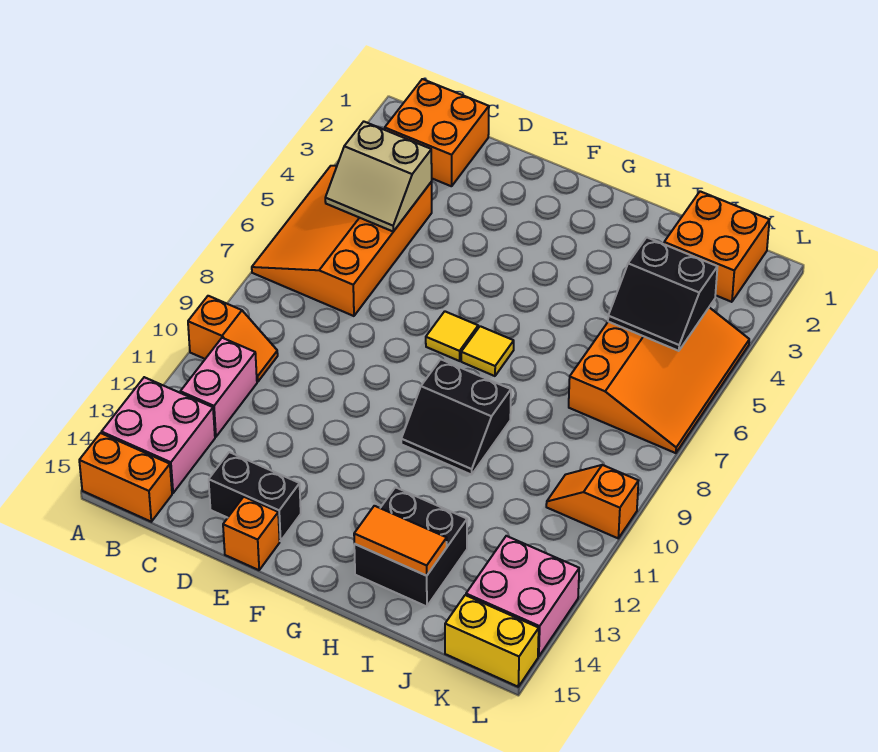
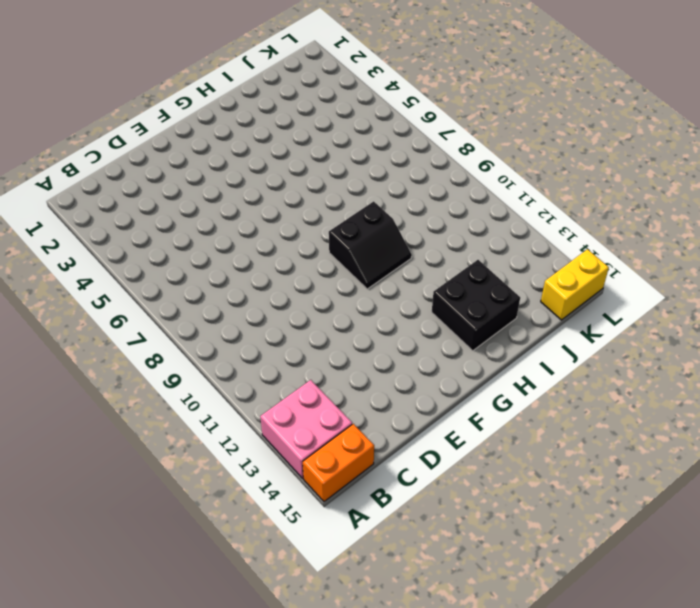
none -> orange 3x4 slope [252,166,432,316]
none -> orange 1x2 slope [188,296,278,382]
none -> orange 2x2 brick [385,79,489,186]

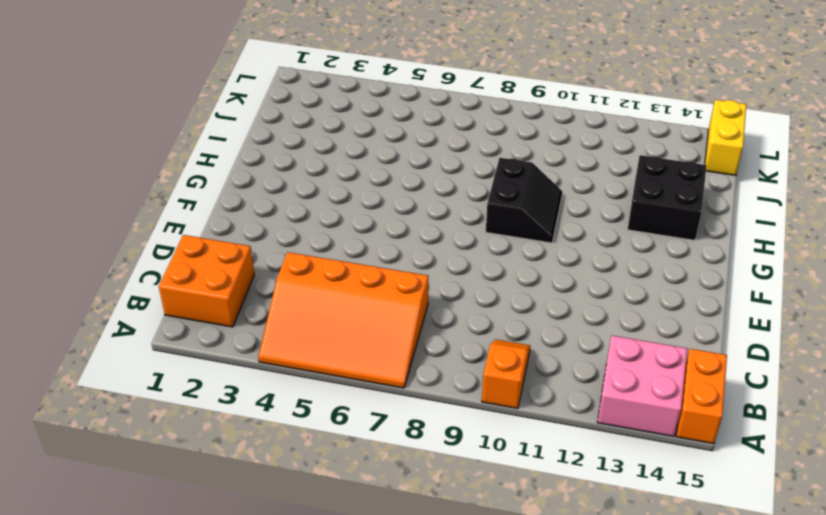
none -> pink 1x2 brick [180,338,257,437]
none -> black 1x2 brick [209,452,301,541]
none -> orange 1x1 brick [223,497,280,570]

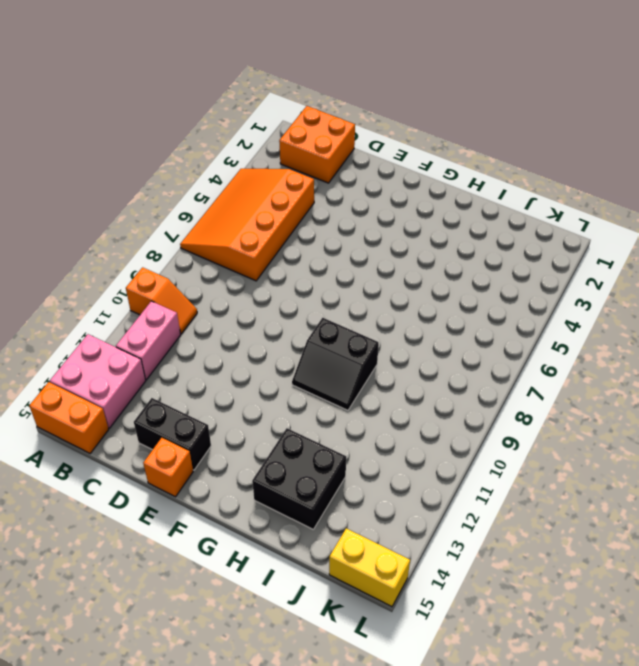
none -> yellow 1x1 tile [426,311,478,361]
none -> yellow 1x1 tile [461,326,514,376]
none -> orange 2x2 brick [664,191,769,302]

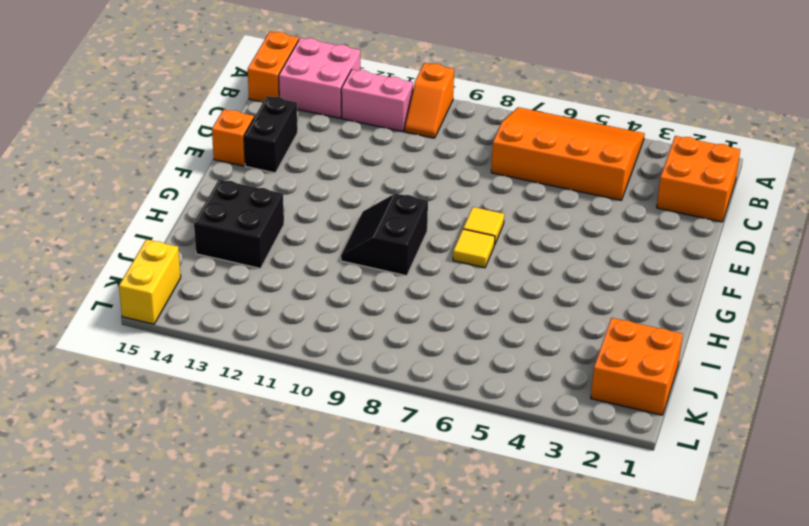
none -> orange 3x4 slope [569,307,749,453]
none -> orange 1x2 slope [546,465,638,538]
none -> pink 2x2 brick [466,536,579,657]

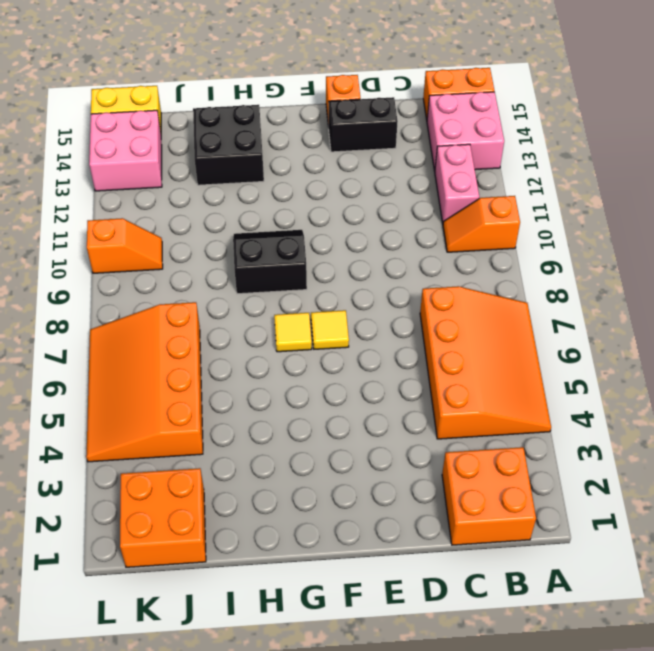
none -> tan 2x2 slope [325,122,432,231]
none -> orange 1x2 tile [354,506,447,576]
none -> black 2x2 slope [608,237,717,351]

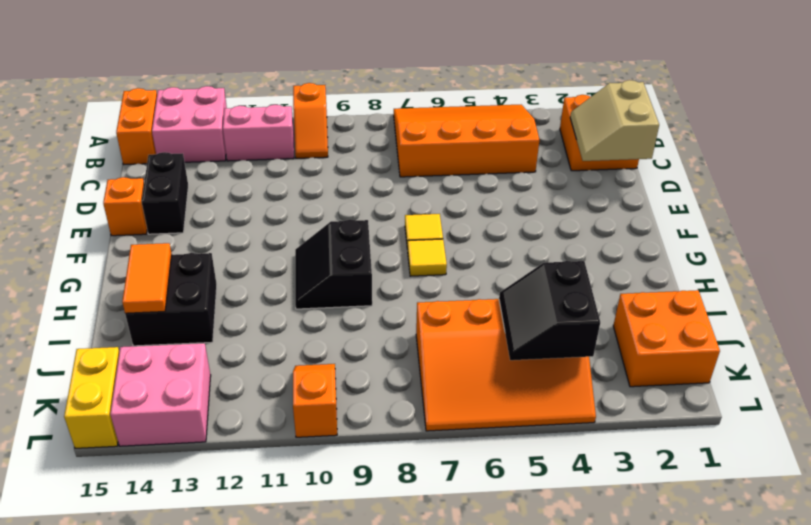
tan 2x2 slope [570,80,659,161] -> tan 2x2 slope moved to [325,122,432,231]

